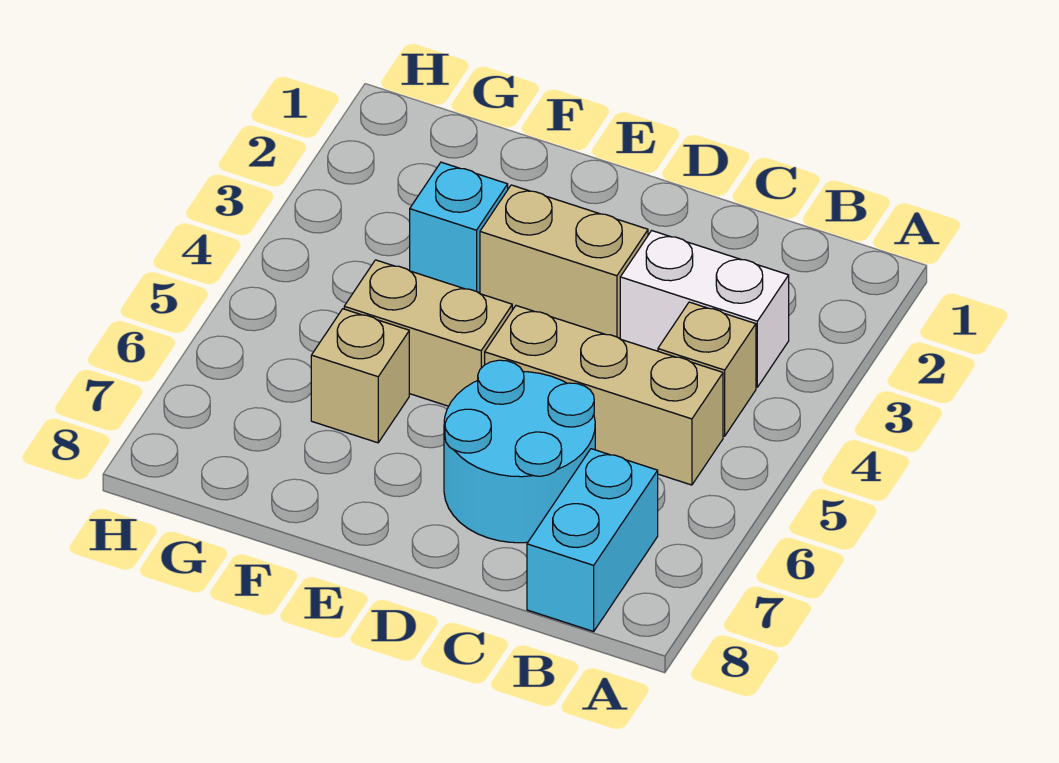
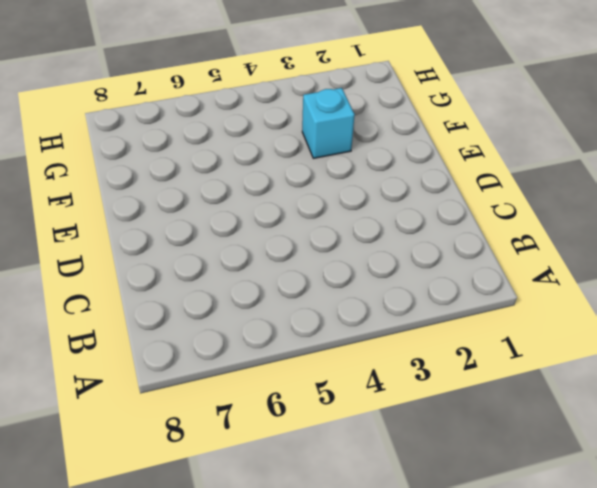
none -> white 1x2 brick [620,231,789,387]
none -> tan 1x1 brick [658,302,756,436]

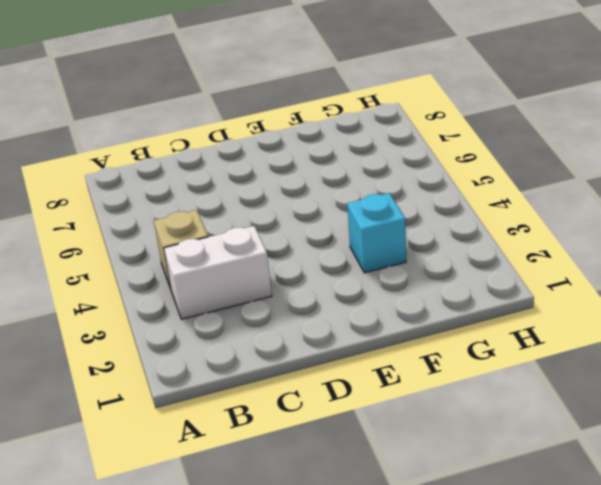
none -> tan 1x3 brick [485,306,723,485]
none -> cyan 1x2 brick [527,449,658,631]

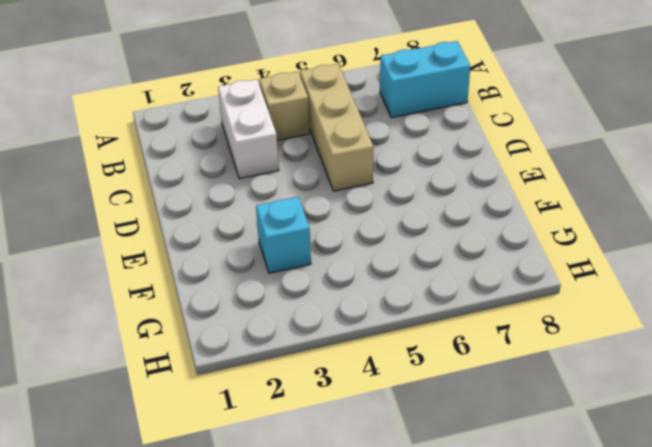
none -> cyan 2x2 round brick [444,360,595,543]
none -> tan 1x2 brick [480,185,648,338]

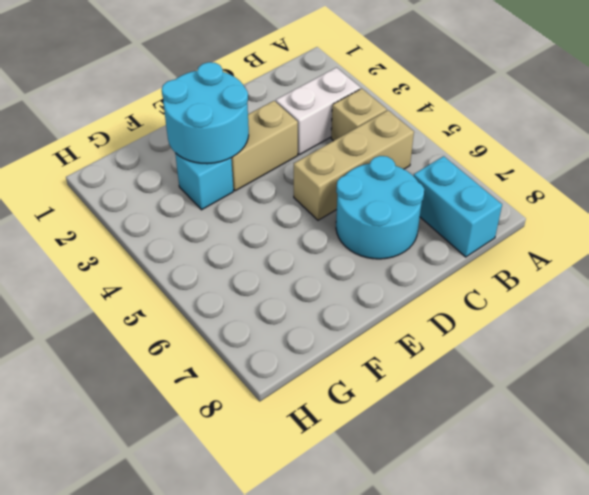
cyan 2x2 round brick [162,62,249,164] -> none
none -> tan 1x2 brick [344,260,512,406]
none -> tan 1x1 brick [311,309,409,443]

